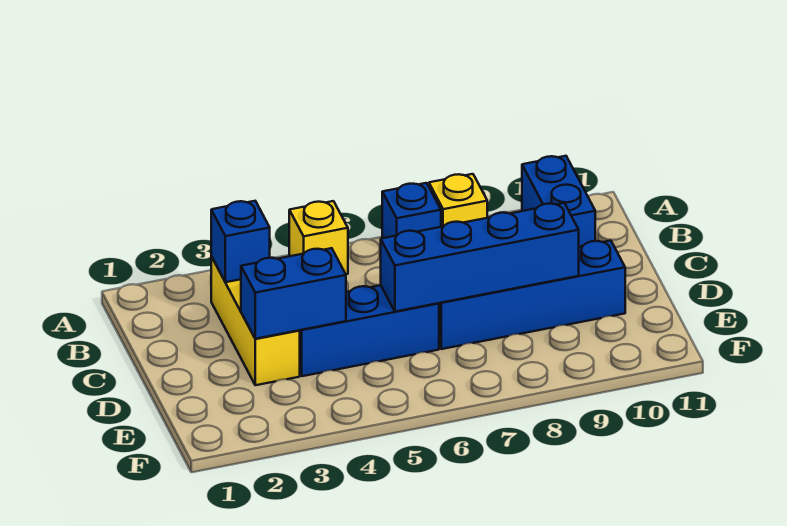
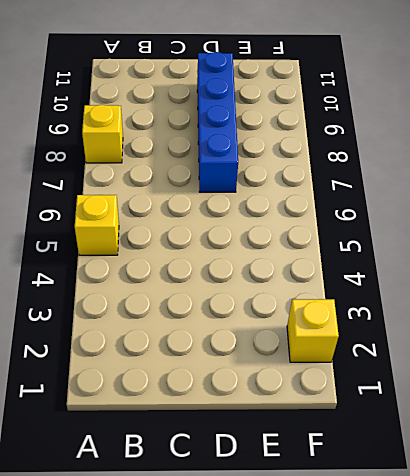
yellow 1x1 brick [287,299,339,362] -> none
none -> blue 1x1 brick [382,183,441,238]
none -> blue 1x2 brick [522,156,595,247]

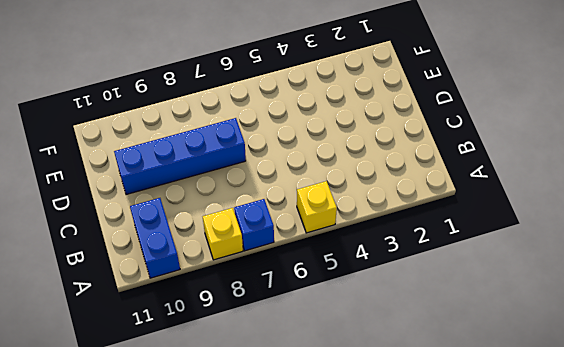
none -> yellow 1x3 brick [211,257,300,385]
none -> blue 1x3 brick [299,285,439,376]

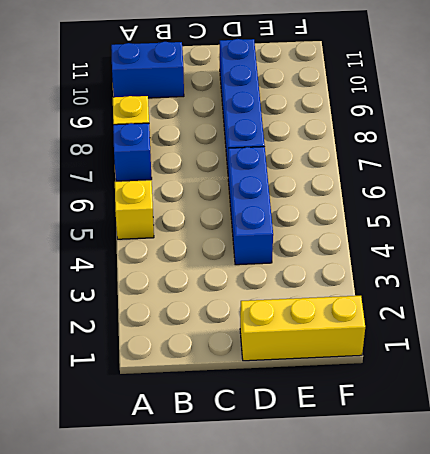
yellow 1x3 brick [240,296,365,361] -> yellow 1x3 brick moved to [211,257,300,385]
none -> blue 1x1 brick [211,201,270,282]
none -> blue 1x2 brick [241,248,346,339]

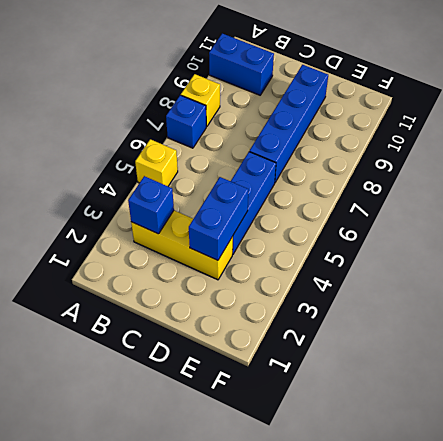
none -> blue 1x4 brick [381,203,579,312]

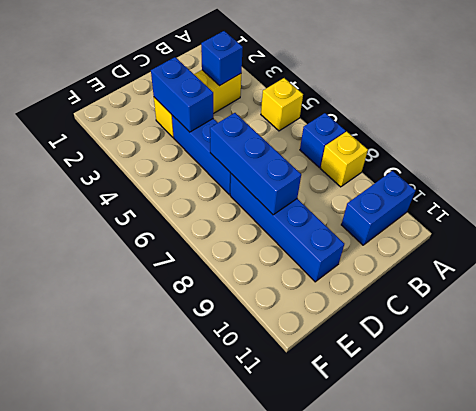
blue 1x3 brick [210,113,301,215] -> blue 1x4 brick [381,203,579,312]

